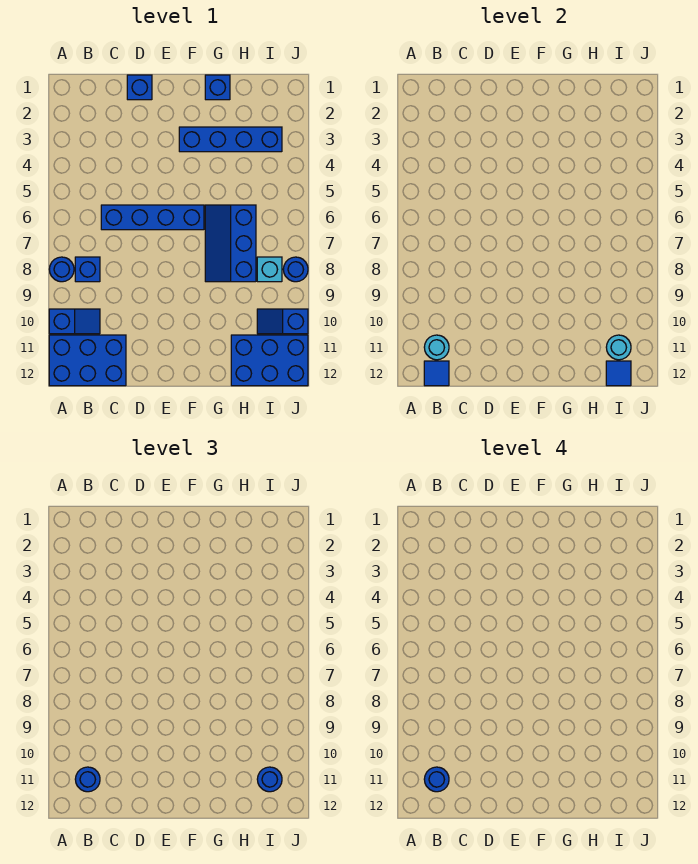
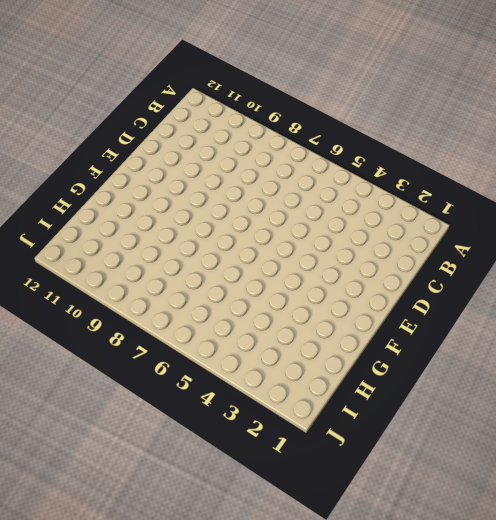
none -> blue 1x1 round brick [49,257,74,282]
none -> blue 1x2 slope [49,309,100,334]
none -> blue 2x3 brick [49,335,126,386]

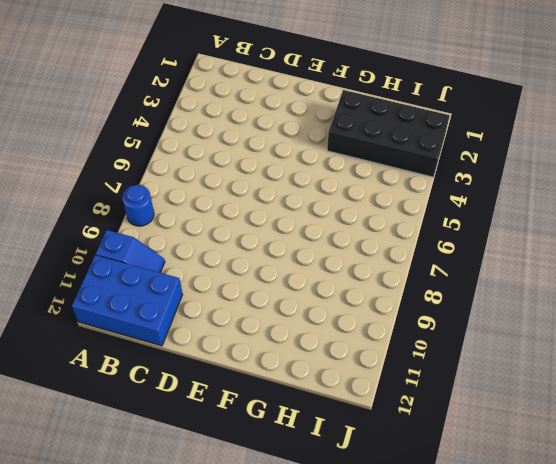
black 2x4 brick [327,90,450,177] -> blue 1x4 brick [179,127,282,152]
none -> blue 1x1 brick [75,257,100,282]
none -> blue 1x4 brick [101,205,204,230]
none -> blue 1x1 brick [127,75,152,100]

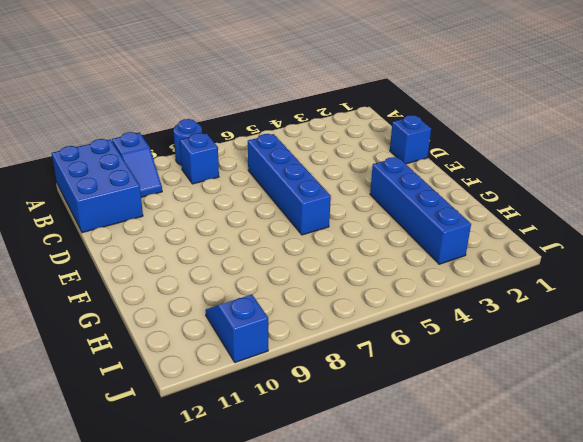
none -> blue 1x1 brick [205,75,230,100]
none -> blue 2x3 slope [205,205,256,282]
none -> blue 2x3 brick [231,335,308,386]

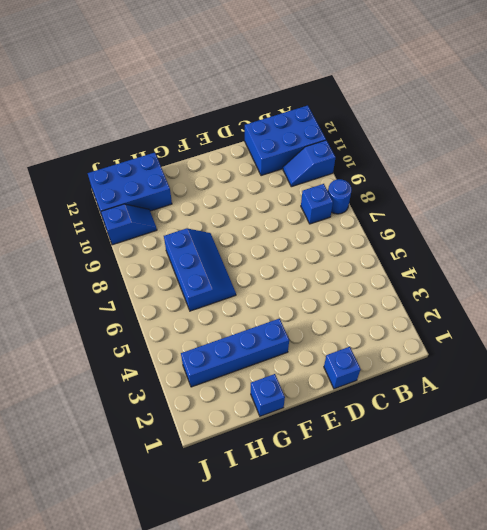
none -> blue 1x4 brick [101,205,204,230]
none -> cyan 1x1 brick [257,257,282,282]
none -> blue 1x1 round brick [283,257,308,282]

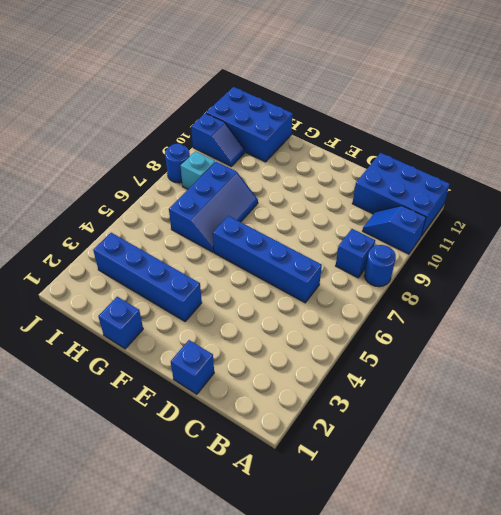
none -> cyan 1x1 round brick [424,335,449,360]
none -> blue 1x1 tile [424,361,449,386]
none -> cyan 1x1 round brick [606,335,631,360]

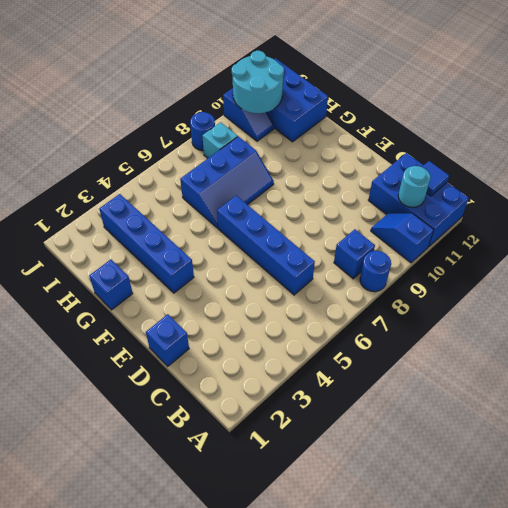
cyan 2x2 round brick [232,51,284,113] -> cyan 1x1 round brick [606,335,631,360]
none -> blue 1x1 tile [606,361,631,386]
none -> blue 1x1 round brick [75,767,100,792]
none -> blue 1x1 round brick [257,767,282,792]

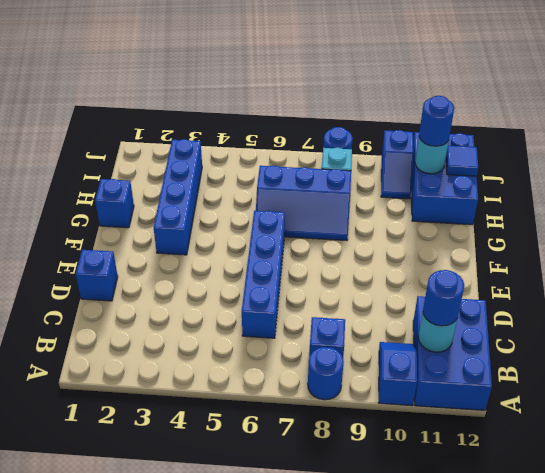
none -> blue 1x1 tile [424,361,449,386]
none -> blue 1x1 round brick [424,767,449,792]

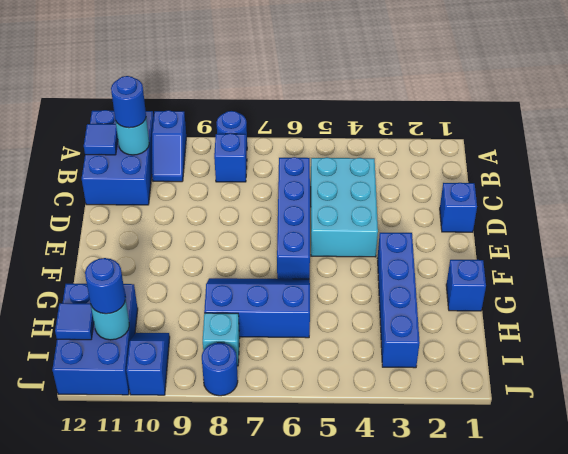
cyan 2x3 brick [311,157,378,257] -> none
none -> blue 1x1 round brick [424,767,449,792]

